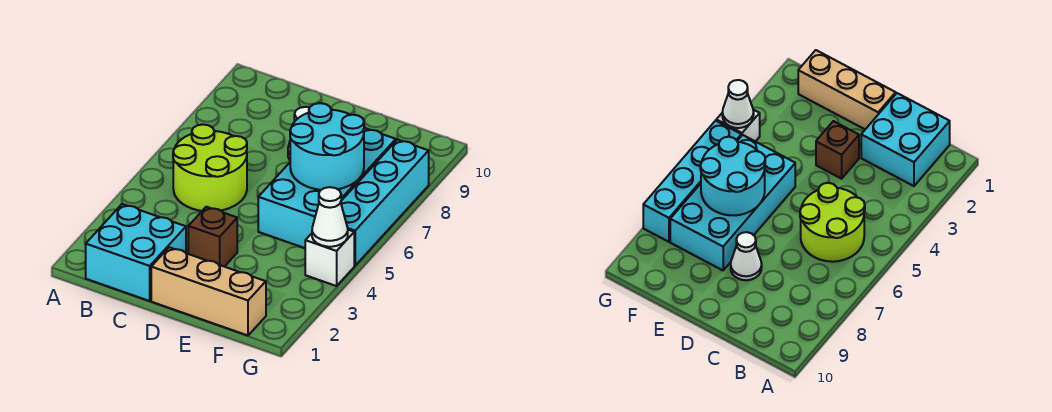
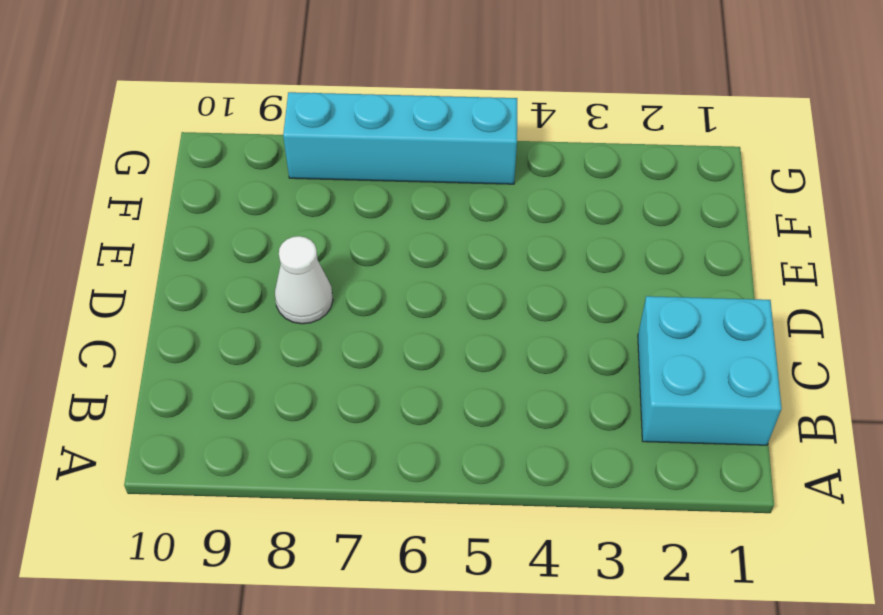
none -> lime 2x2 round brick [173,125,247,211]
none -> tan 1x3 brick [151,247,266,335]

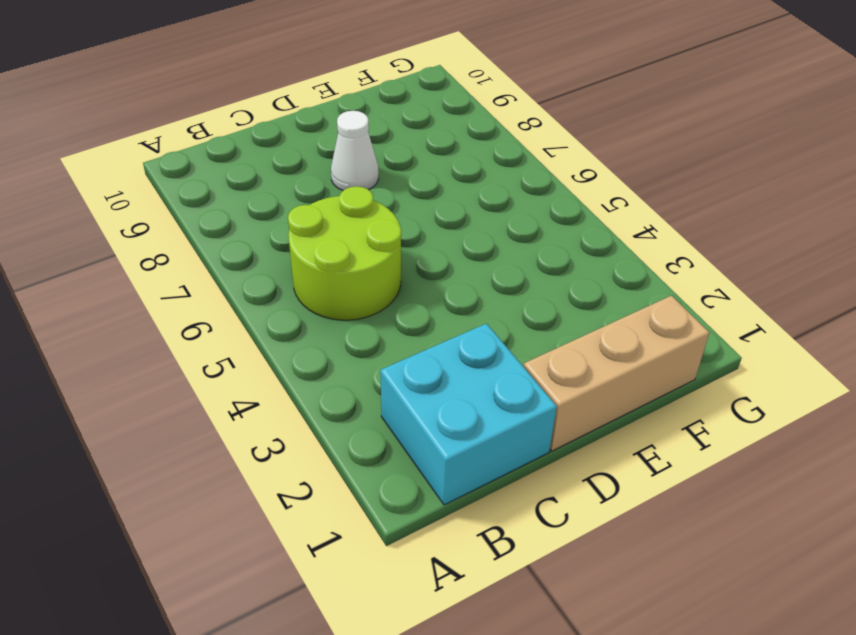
none -> brown 1x1 brick [188,207,237,267]
none -> cyan 2x4 brick [258,128,396,248]

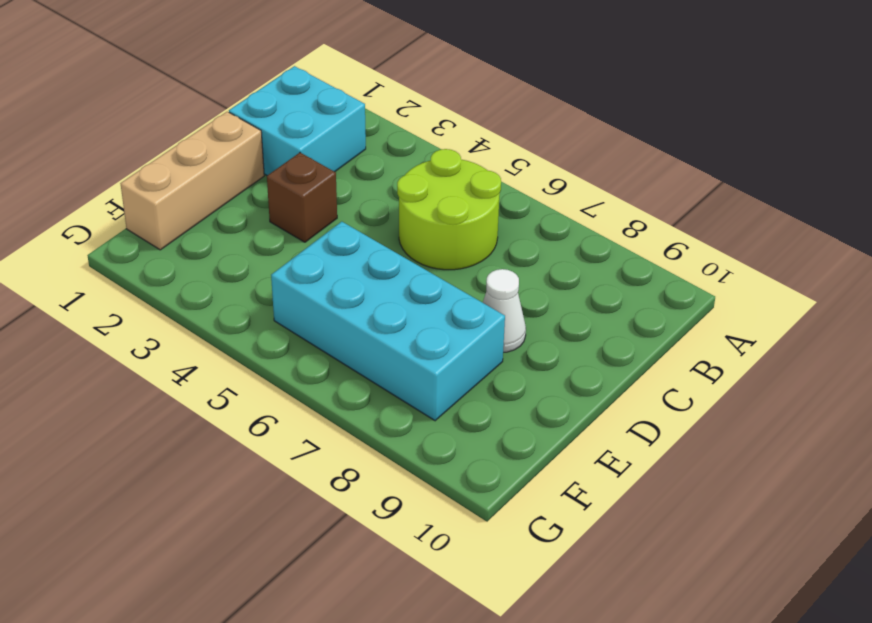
none -> white 1x1 brick [305,230,354,286]
none -> cyan 1x4 brick [341,140,429,266]

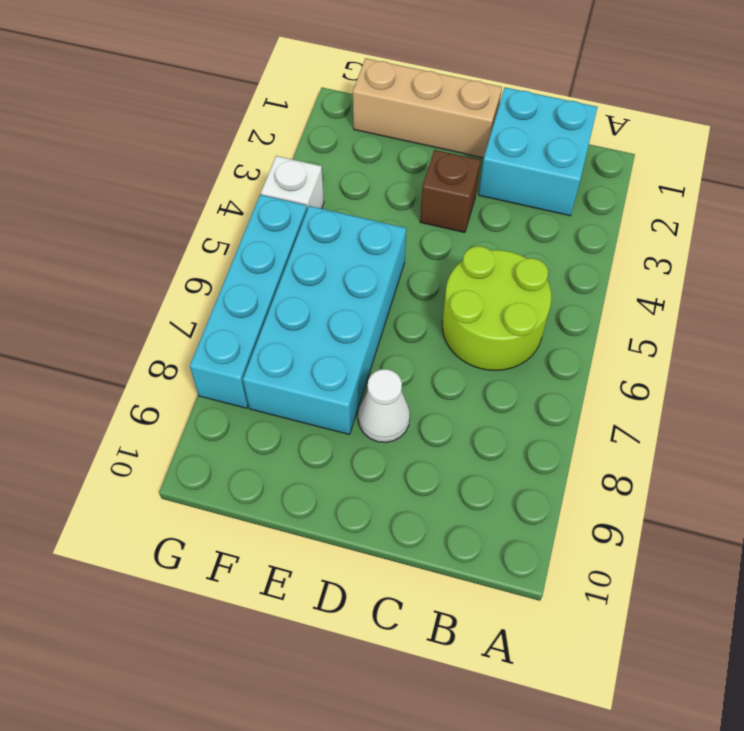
none -> cyan 2x2 round brick [290,103,364,190]
none -> white 1x1 cone [312,187,348,247]

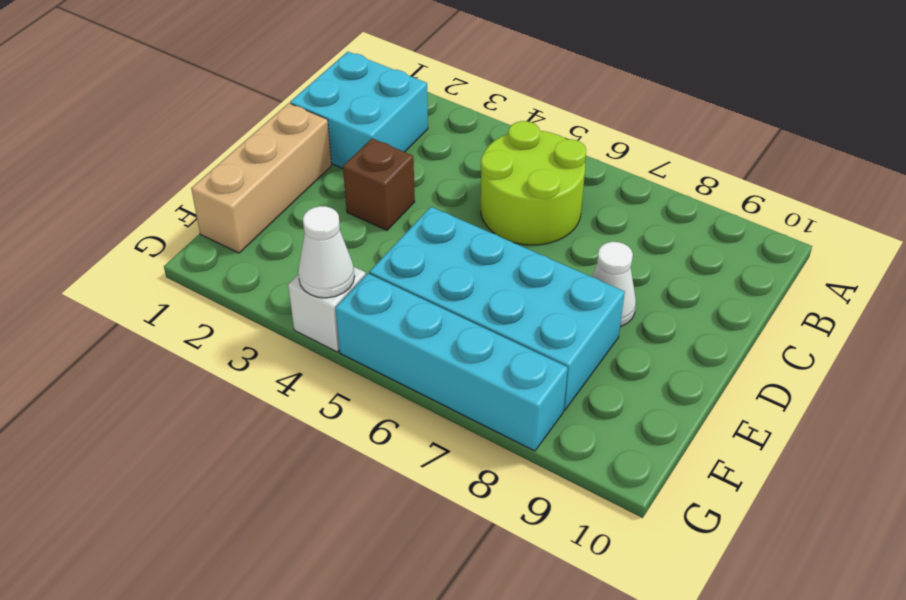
none -> cyan 2x2 round brick [290,103,364,190]

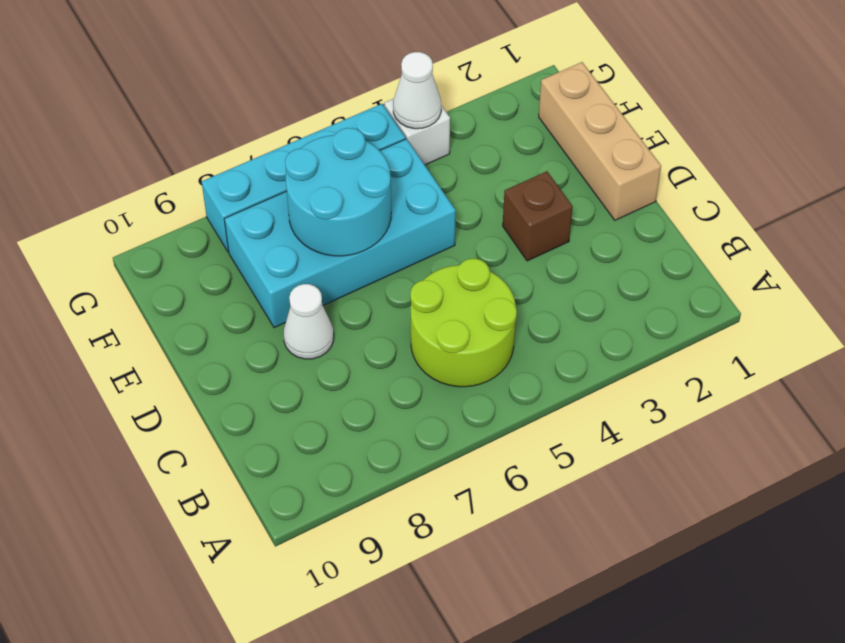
none -> cyan 2x2 brick [86,204,186,301]

